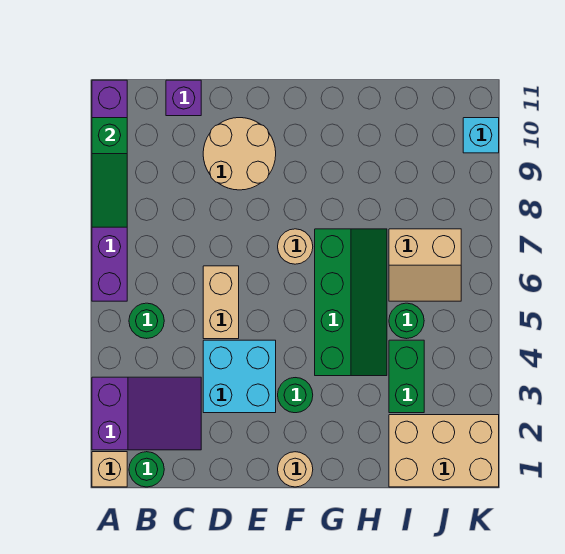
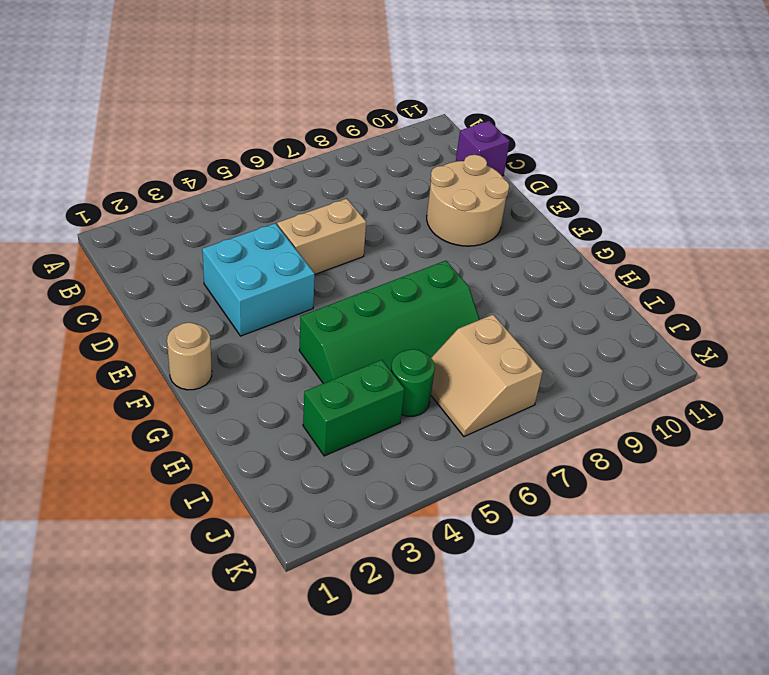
none -> tan 1x1 brick [92,452,127,487]
none -> purple 2x3 slope [92,377,201,450]
none -> purple 1x6 brick [92,80,127,301]

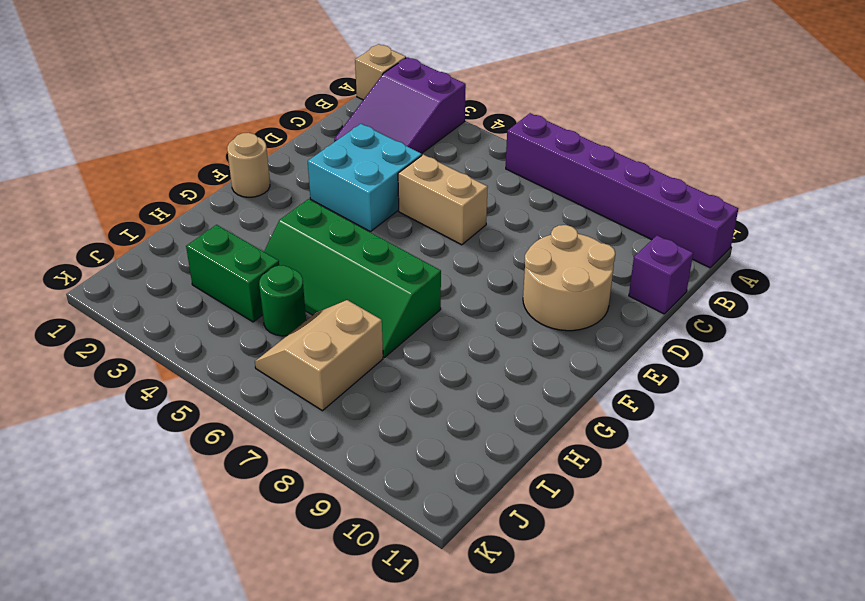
none -> green 1x1 round brick [129,452,164,487]
none -> green 1x1 round brick [129,303,164,339]
none -> green 1x1 round brick [278,378,313,413]

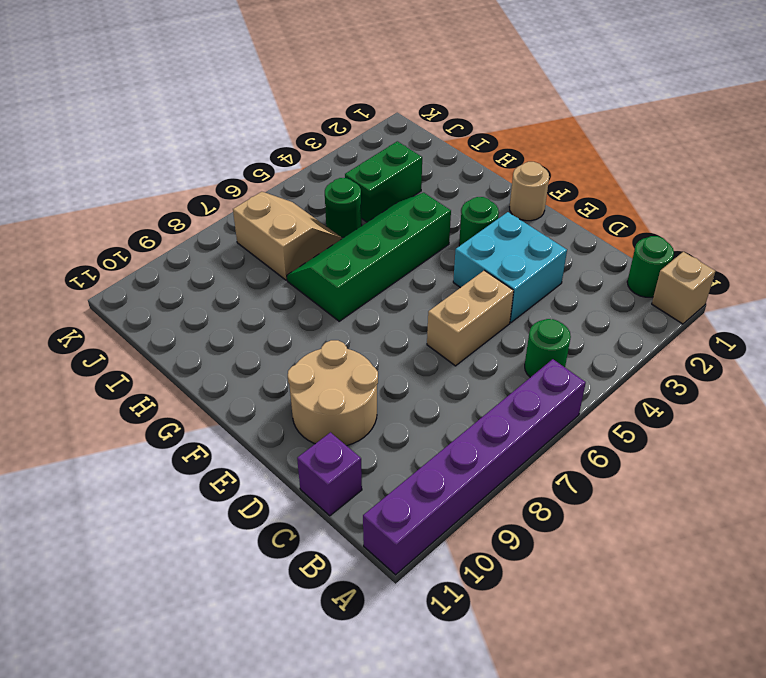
none -> purple 2x3 slope [92,377,201,450]
none -> tan 1x1 round brick [278,229,313,264]
none -> tan 2x3 brick [389,415,499,487]

